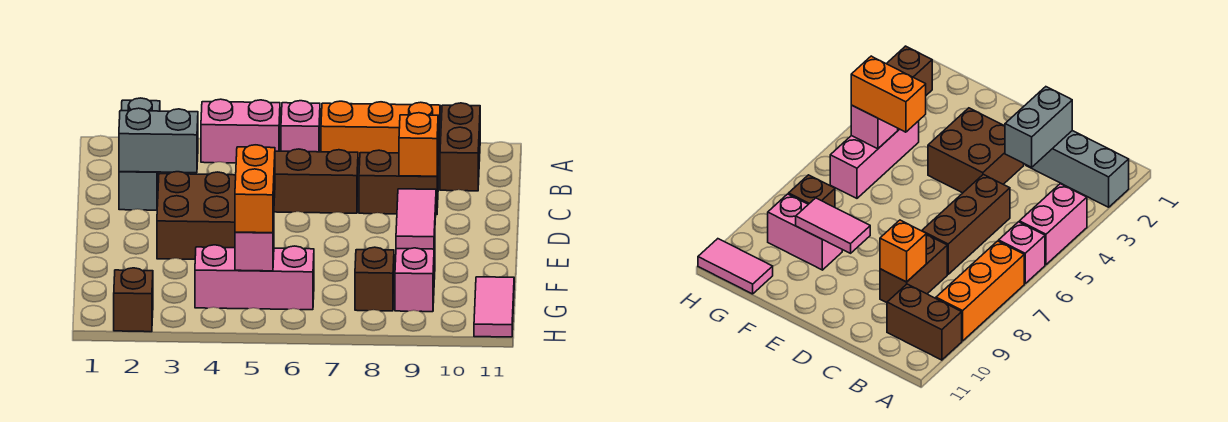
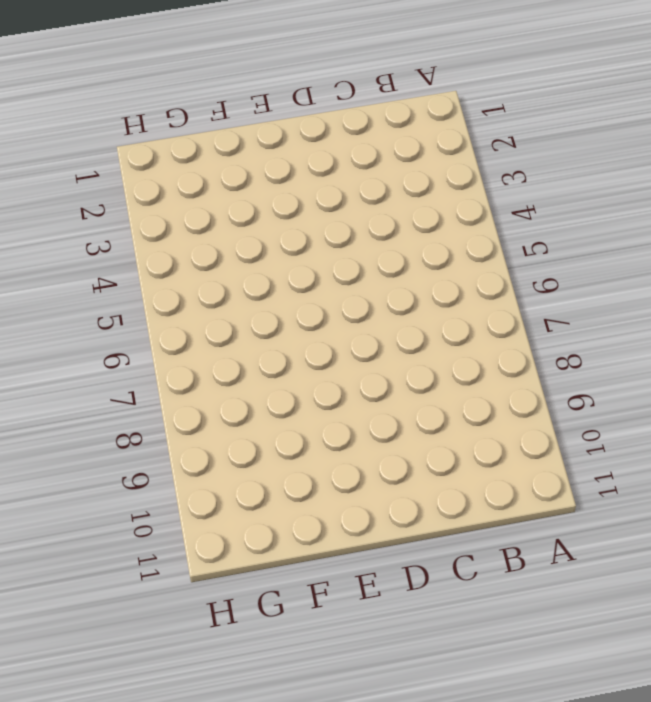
none -> grey 1x3 brick [119,98,160,210]
none -> pink 1x2 brick [201,99,280,163]
none -> pink 1x1 brick [281,101,320,152]

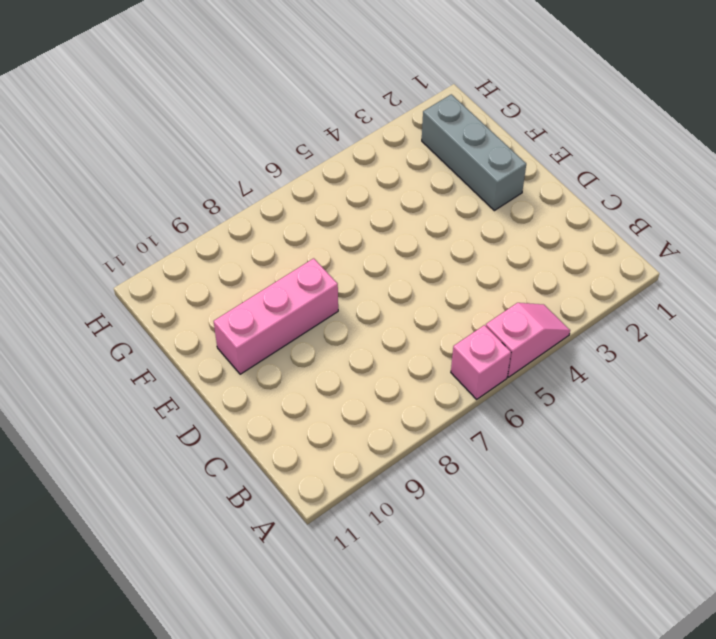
pink 1x2 slope [486,303,570,377] -> pink 1x2 brick [201,99,280,163]
grey 1x3 brick [422,94,526,211] -> grey 1x3 brick moved to [119,98,160,210]
pink 1x3 brick [214,258,338,374] -> pink 1x3 brick moved to [195,245,314,310]
none -> orange 1x3 brick [321,101,440,166]
none -> brown 1x2 brick [440,103,480,191]
none -> brown 1x3 brick [274,149,358,213]

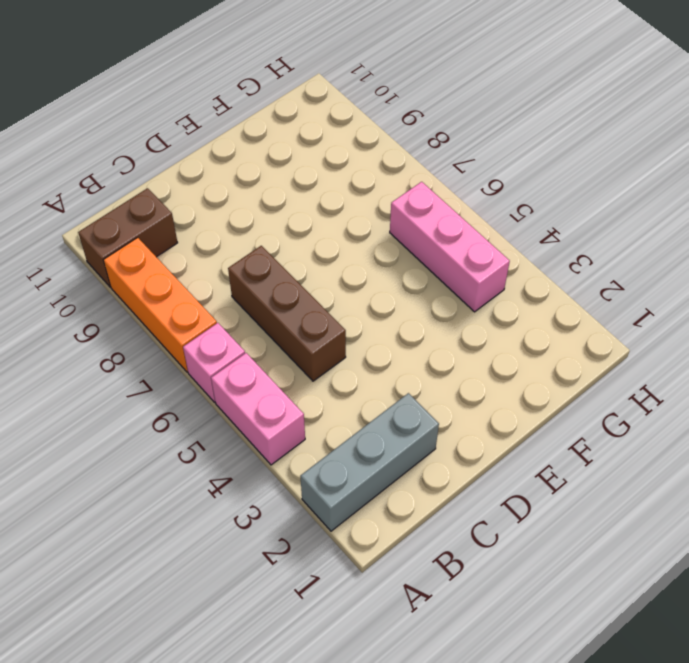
none -> brown 1x2 brick [359,150,438,215]
none -> brown 2x2 brick [157,172,236,259]
none -> pink 1x2 brick [395,241,435,312]

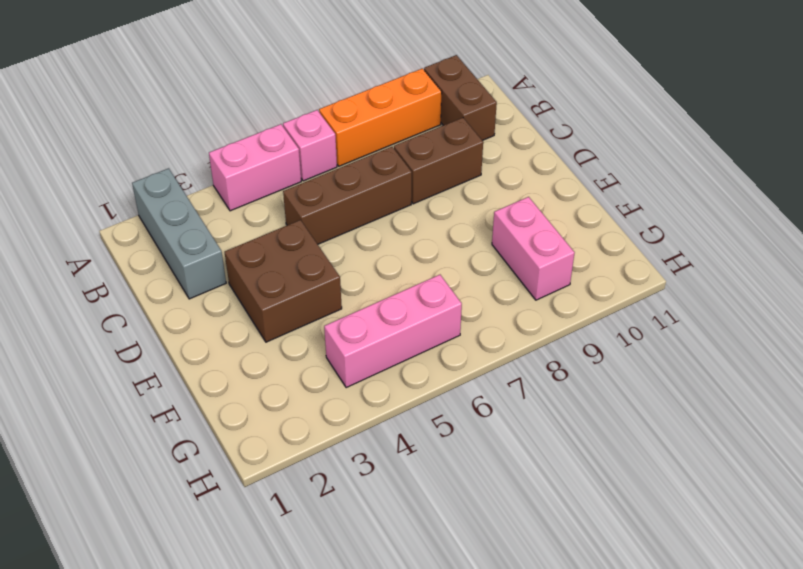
none -> brown 1x1 brick [355,247,394,311]
none -> pink 1x2 tile [474,277,514,337]
none -> brown 1x1 brick [114,268,153,332]

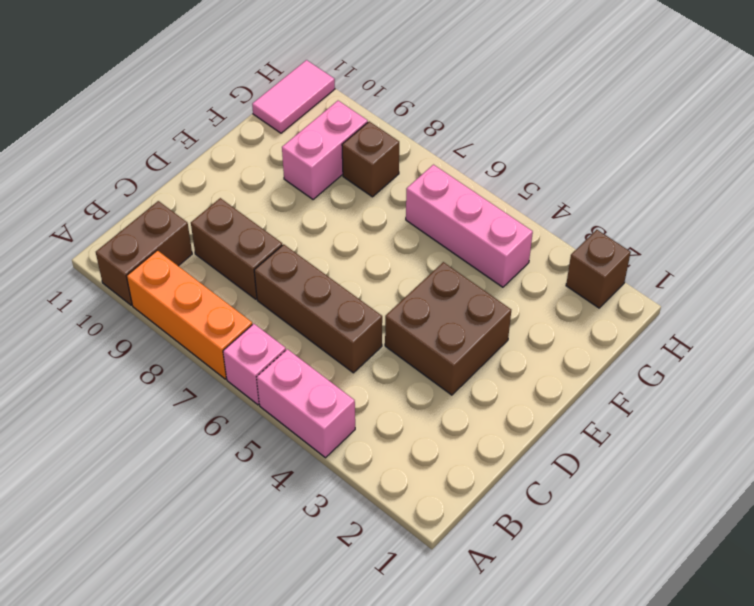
none -> grey 1x3 brick [119,98,160,210]
none -> grey 1x2 brick [119,108,198,173]
none -> orange 1x1 brick [399,113,438,176]

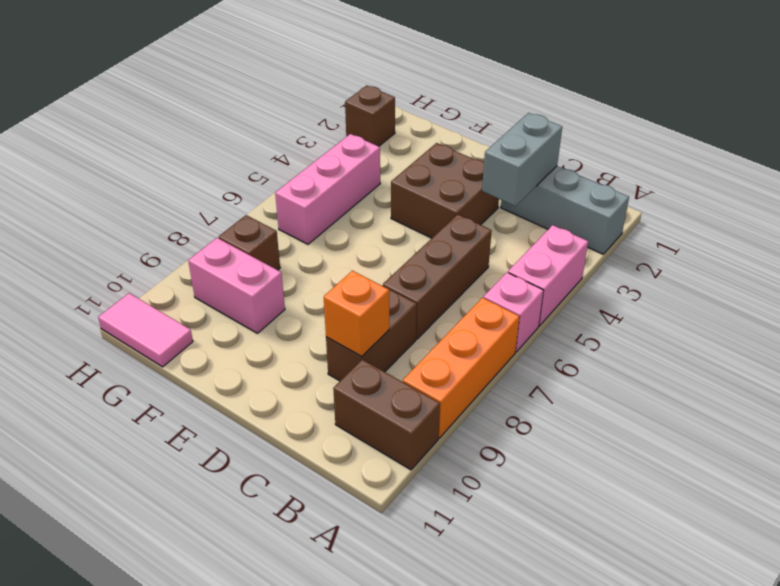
none -> pink 1x2 tile [396,189,436,249]
none -> pink 1x1 brick [235,222,274,271]
none -> orange 1x2 brick [235,145,275,233]

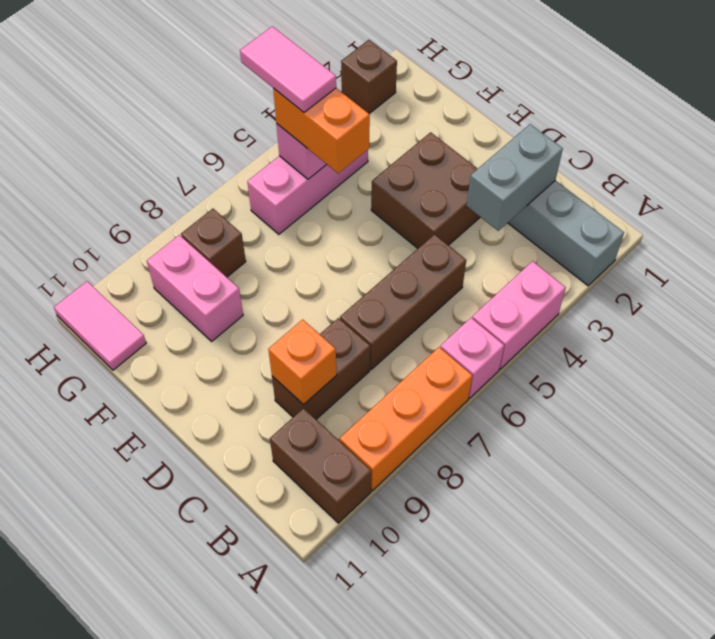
pink 1x2 tile [240,26,336,112] -> pink 1x2 tile moved to [396,189,436,249]

